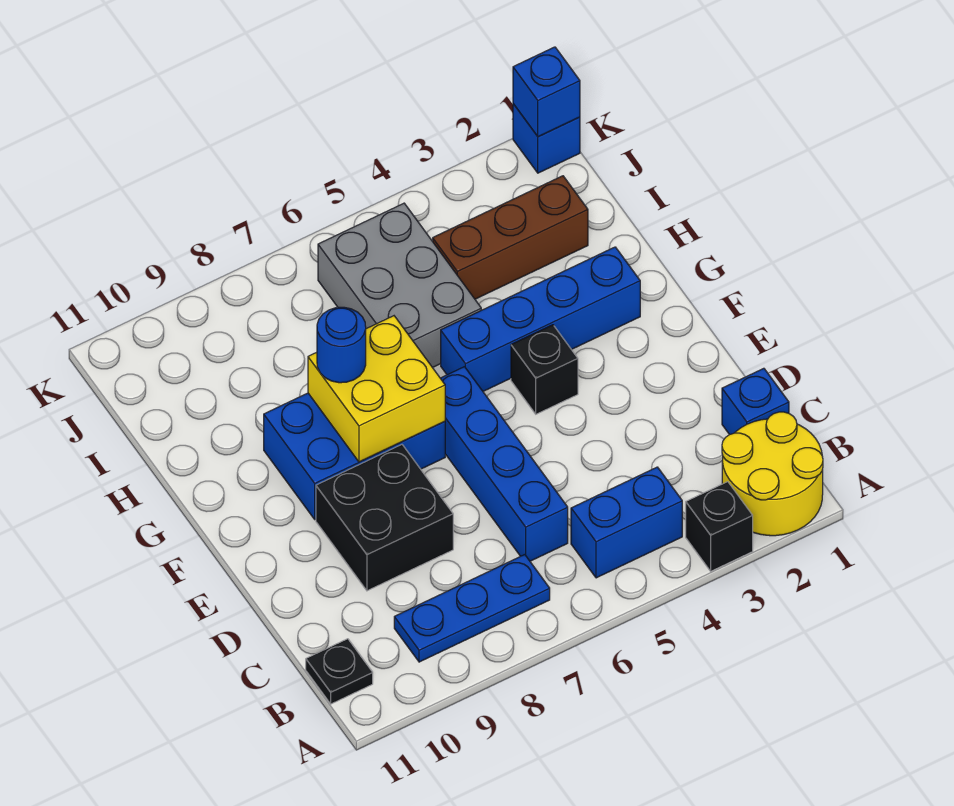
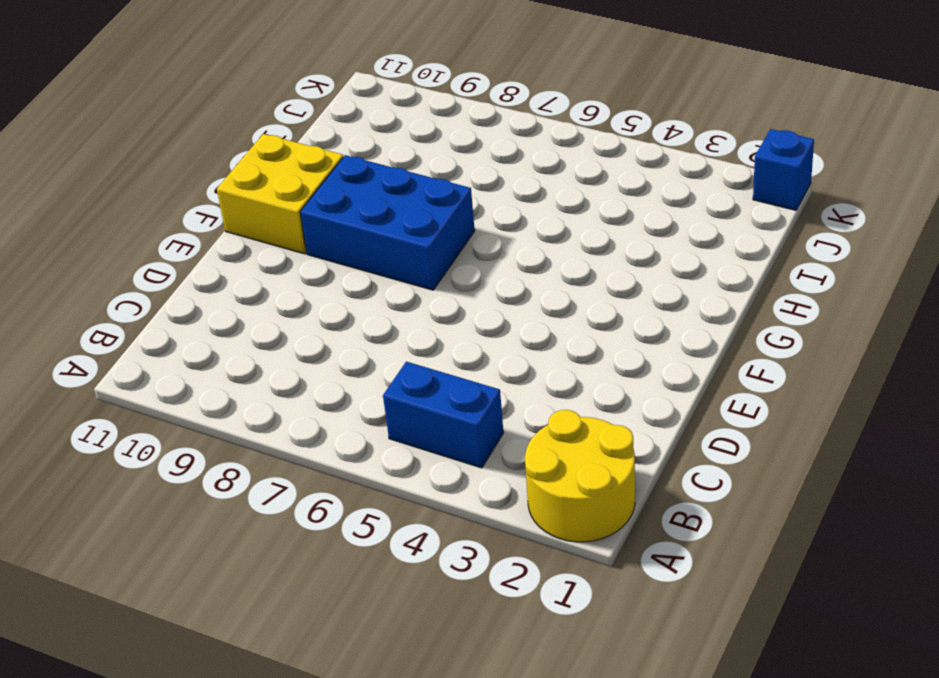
yellow 2x2 brick [217,134,343,254] -> yellow 2x2 brick moved to [308,316,445,462]
none -> black 1x1 brick [686,482,753,571]
none -> blue 1x3 plate [394,555,550,662]
none -> black 1x1 plate [306,639,373,704]

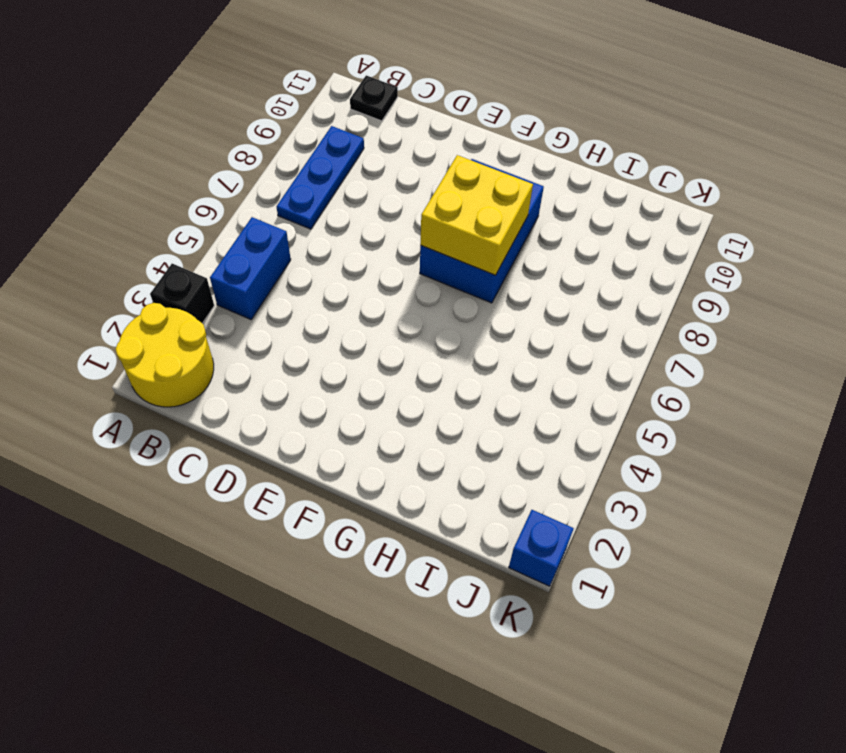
none -> blue 1x1 brick [722,368,789,435]
none -> blue 1x4 brick [440,367,568,561]
none -> black 2x2 brick [316,445,453,591]

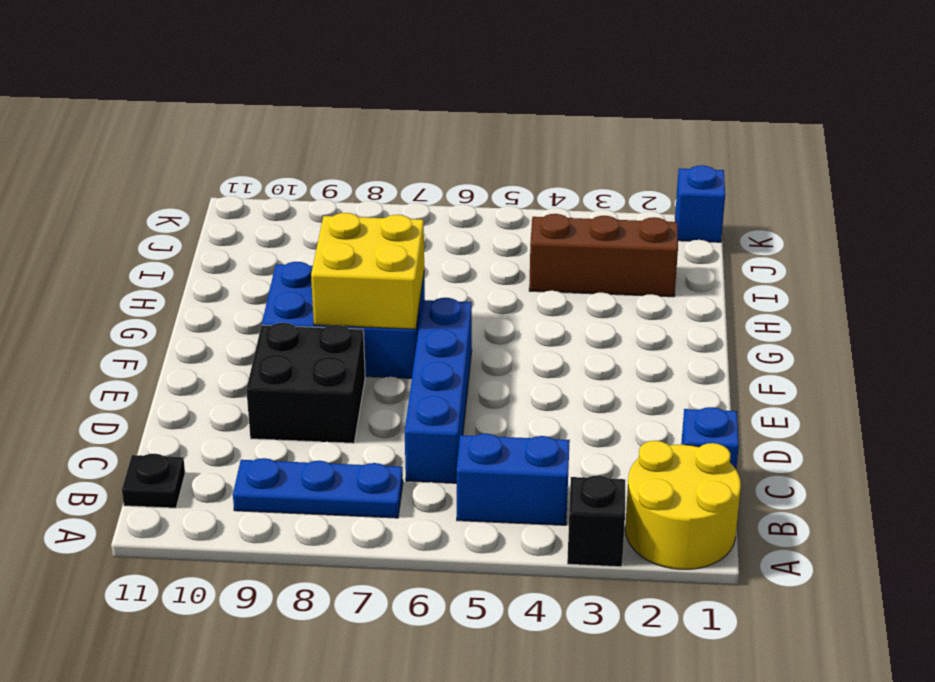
none -> black 1x1 brick [511,325,578,414]
none -> blue 1x4 brick [441,247,640,391]
none -> grey 2x3 brick [318,203,481,368]

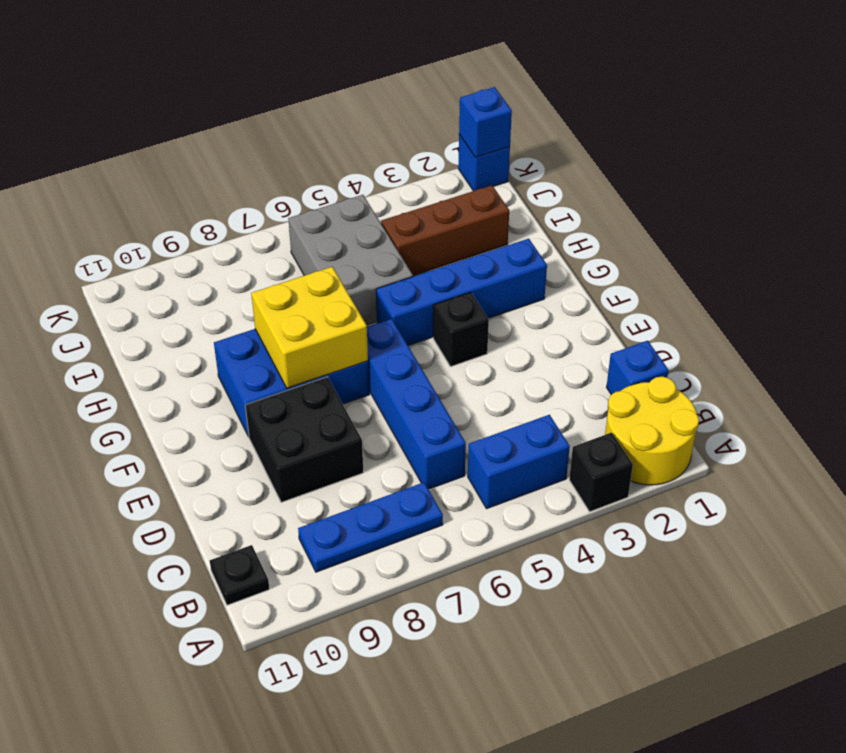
none -> blue 1x1 round brick [317,307,366,383]

